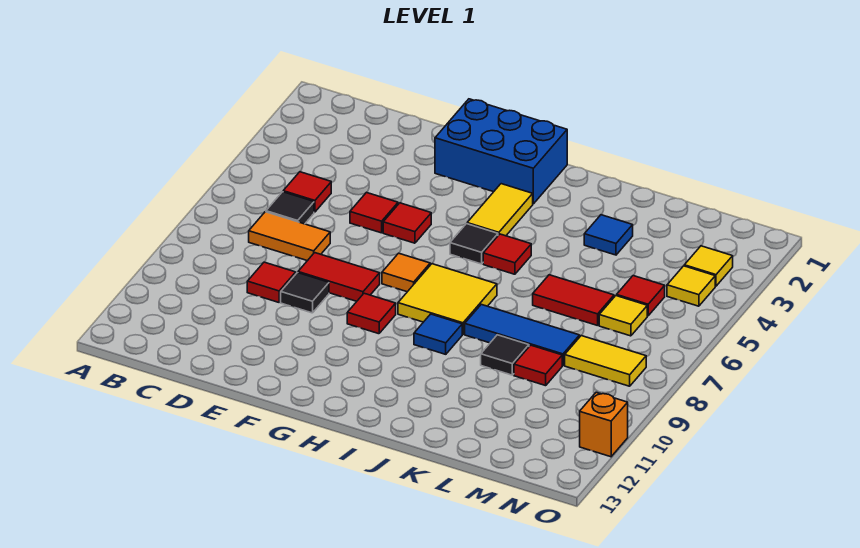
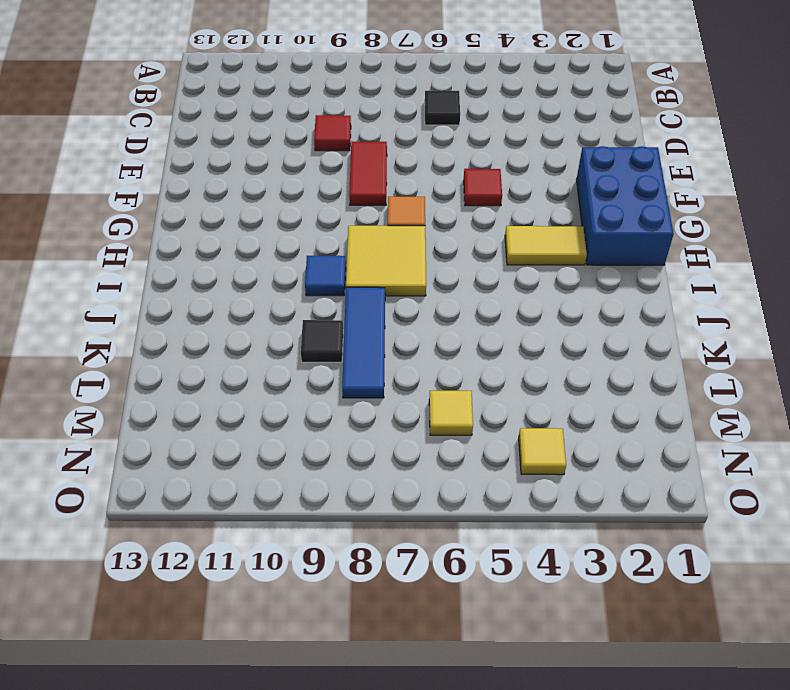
none -> red 1x1 tile [283,172,331,212]
none -> orange 1x2 tile [249,212,330,261]
none -> red 1x1 tile [350,192,398,233]

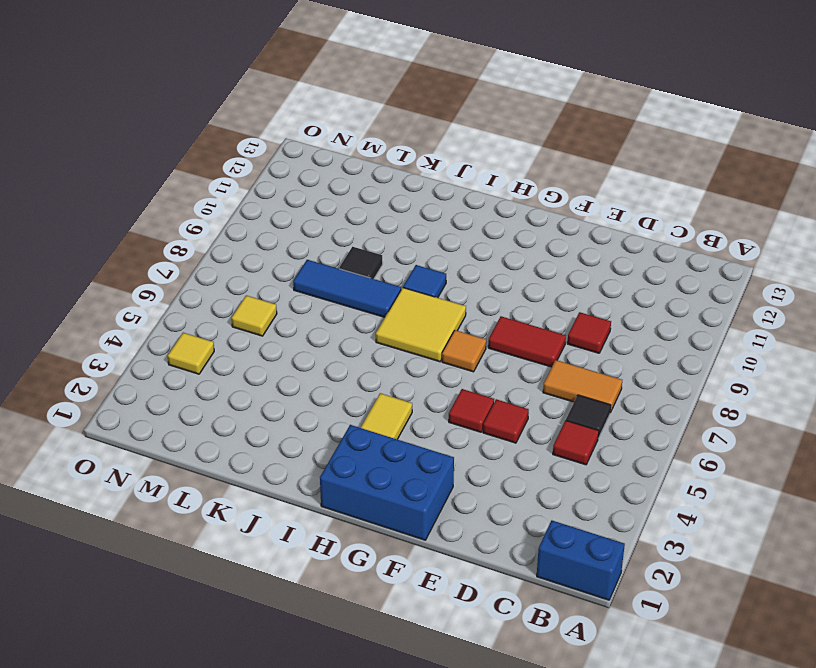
blue 1x2 brick [537,521,625,600] -> none
none -> black 1x1 tile [281,273,329,313]
none -> red 1x1 tile [347,293,396,334]
none -> black 1x1 tile [450,224,498,264]

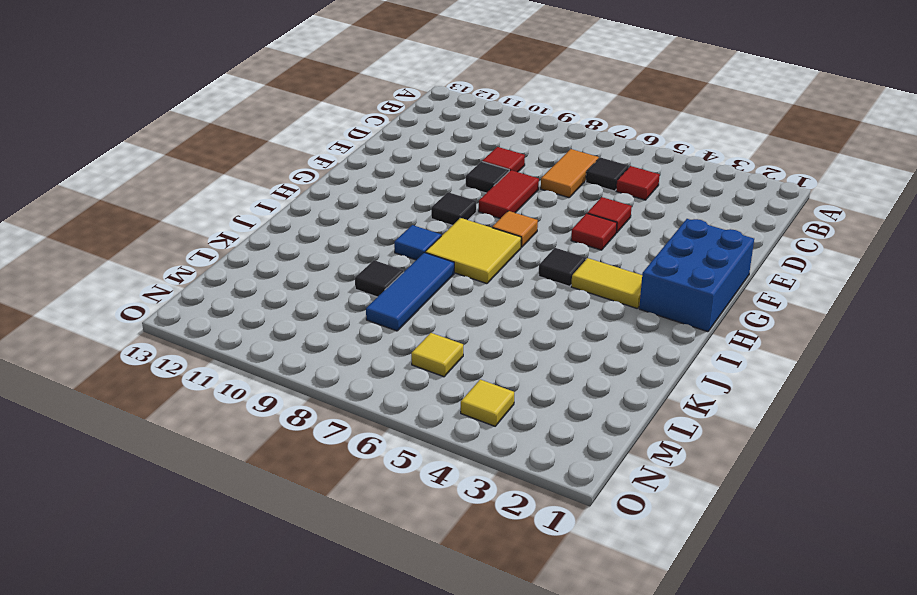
black 1x1 tile [431,192,476,225] -> red 1x1 tile [347,293,396,334]
none -> red 1x1 tile [483,234,531,274]
none -> blue 1x1 tile [584,215,633,255]
none -> red 1x2 tile [533,275,614,326]

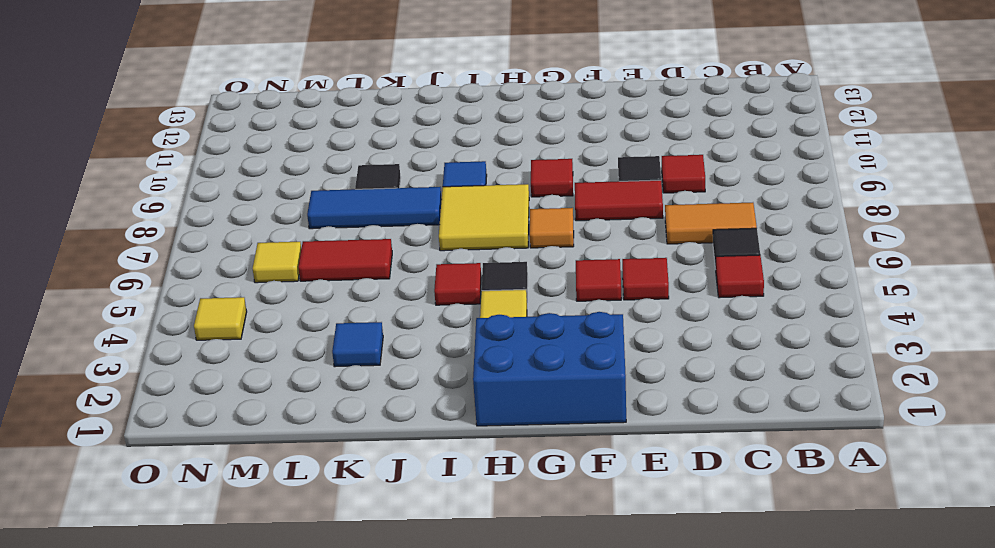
none -> red 1x1 tile [514,345,562,386]
none -> red 1x1 tile [617,276,665,316]
none -> yellow 1x2 tile [565,336,646,386]

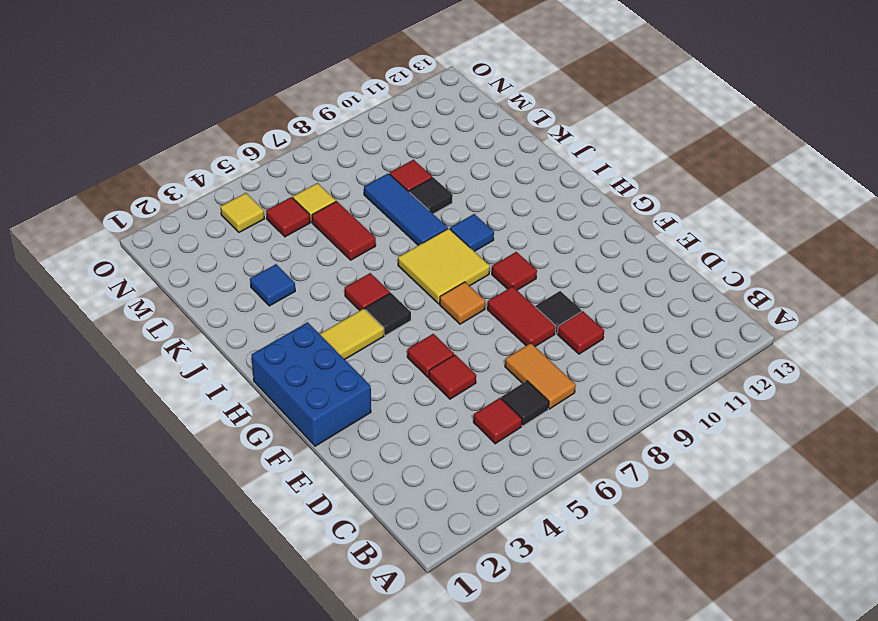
none -> yellow 1x2 tile [565,336,646,386]
none -> yellow 1x1 tile [684,246,733,286]
none -> orange 1x1 brick [580,392,628,457]

